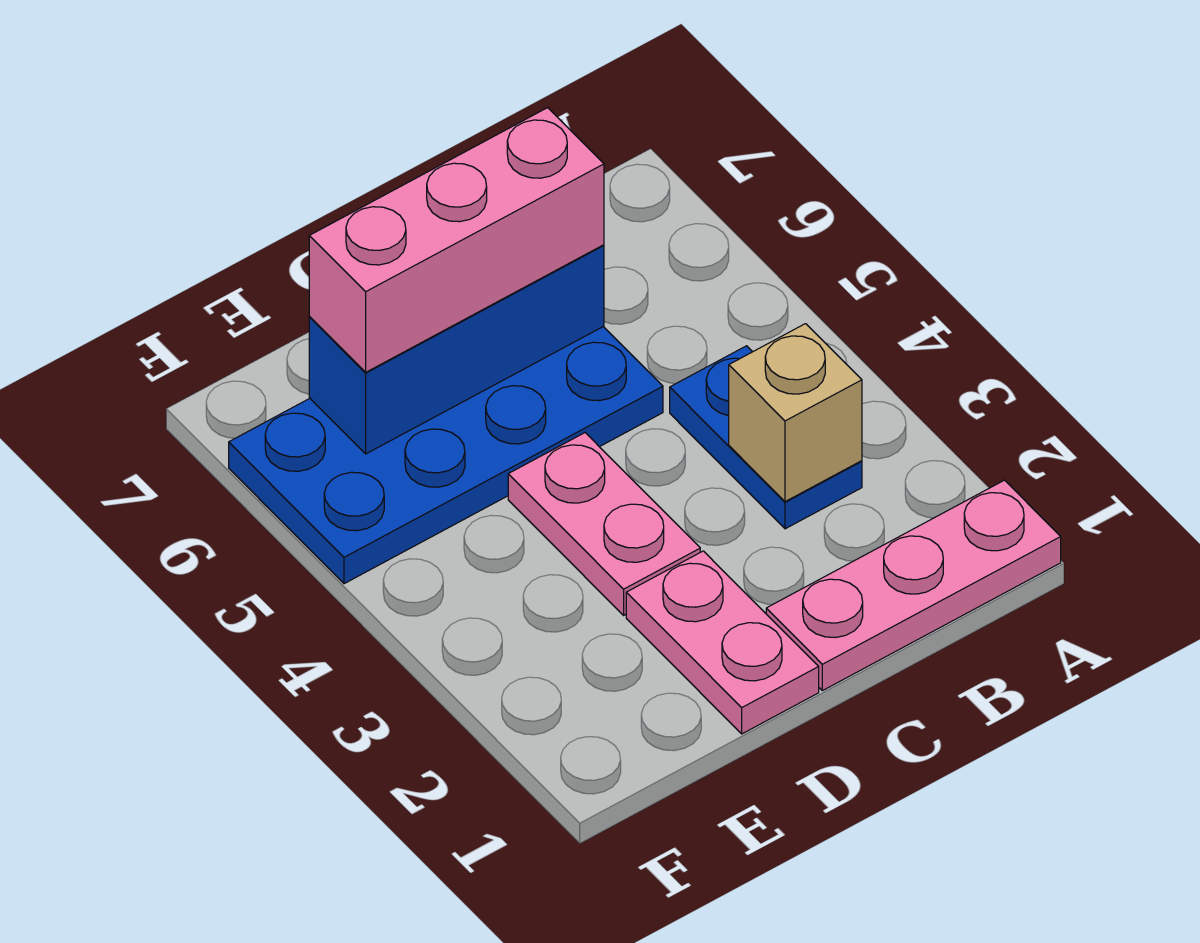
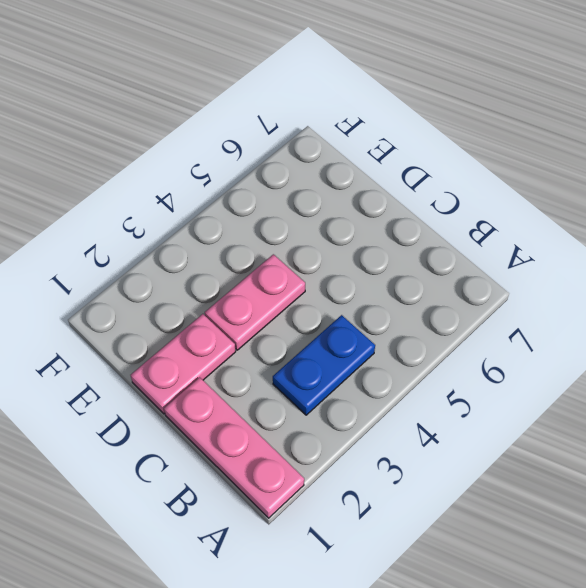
none -> blue 2x4 plate [229,327,663,584]
none -> tan 1x1 brick [729,324,862,502]

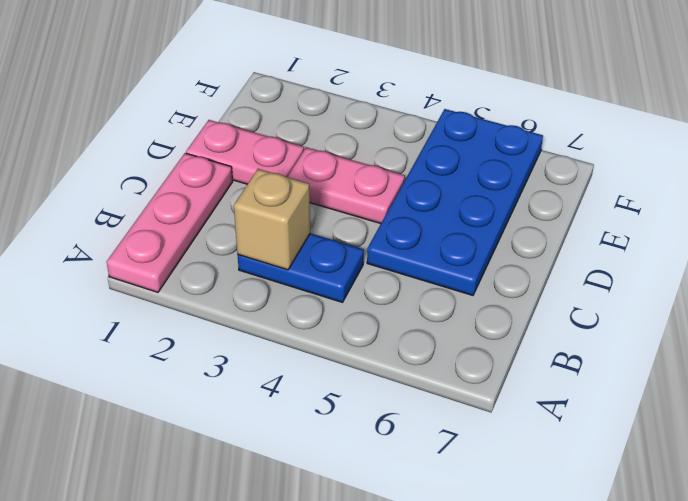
none -> blue 1x3 brick [309,245,604,454]
none -> pink 1x3 brick [309,108,604,372]

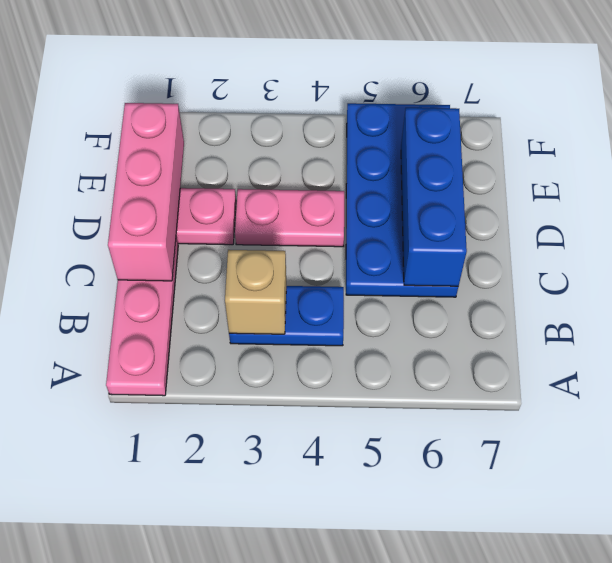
pink 1x3 brick [108,103,184,281] -> pink 1x3 brick moved to [309,108,604,372]

